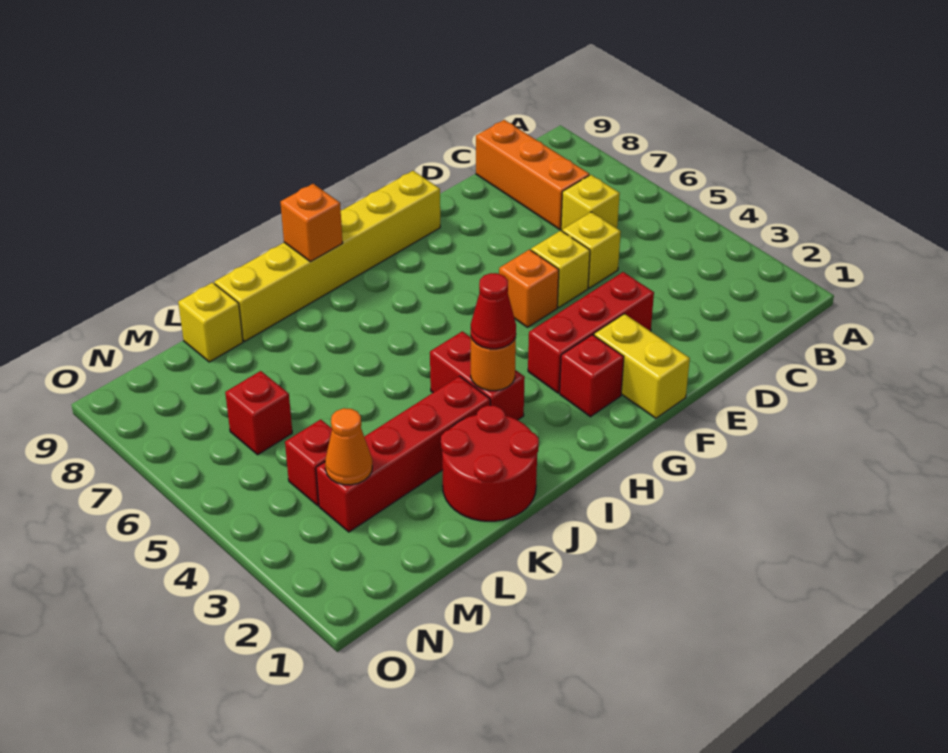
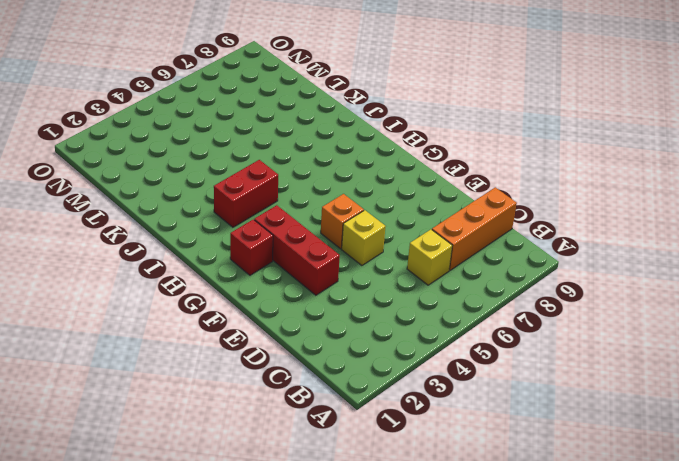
none -> yellow 1x1 brick [562,212,621,288]
none -> yellow 1x2 brick [594,314,690,418]
none -> yellow 1x6 brick [214,171,440,341]

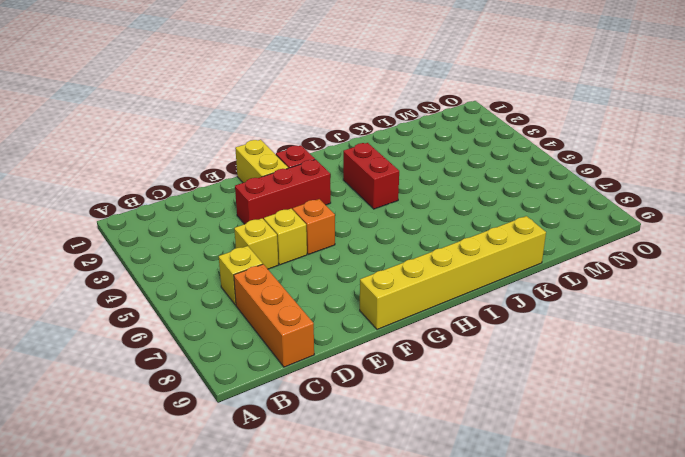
none -> red 2x2 round brick [441,406,539,521]
none -> red 1x4 brick [316,376,490,532]
none -> yellow 1x1 brick [178,283,243,362]

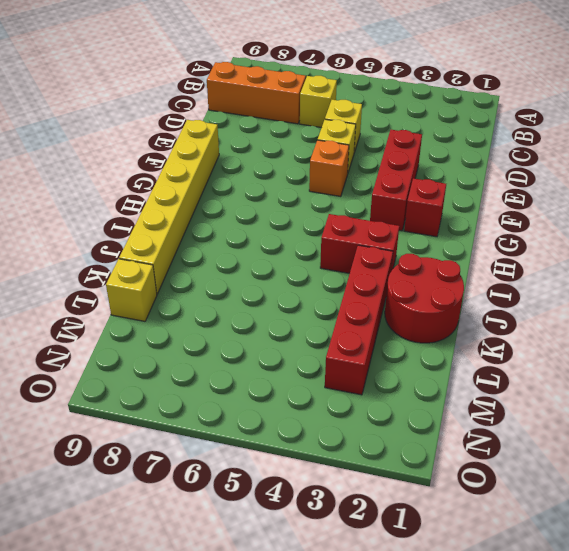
none -> yellow 1x2 brick [594,314,690,418]
none -> red 1x1 brick [285,419,332,505]
none -> red 1x1 brick [225,371,292,455]

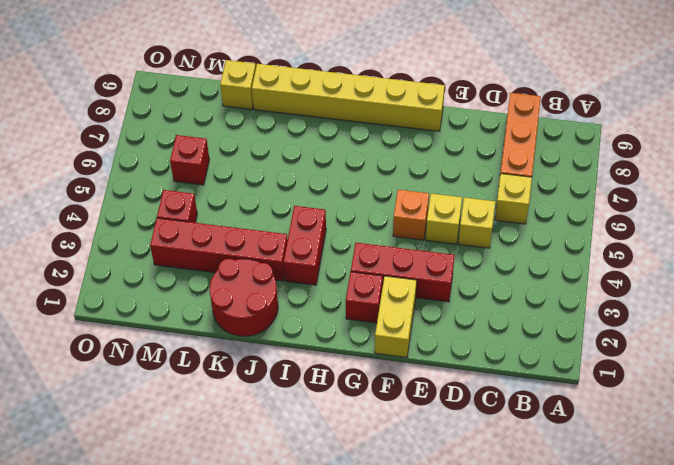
none -> orange 1x1 round brick [471,338,516,391]
none -> orange 1x1 brick [280,184,343,262]
none -> orange 1x1 cone [325,408,372,485]

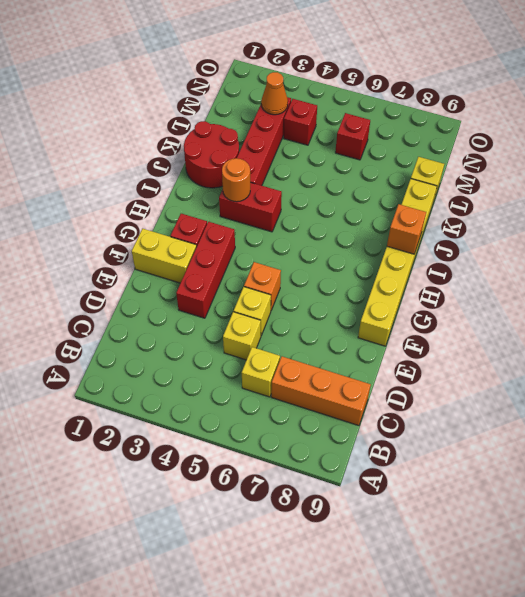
none -> red 1x1 cone [471,273,516,349]

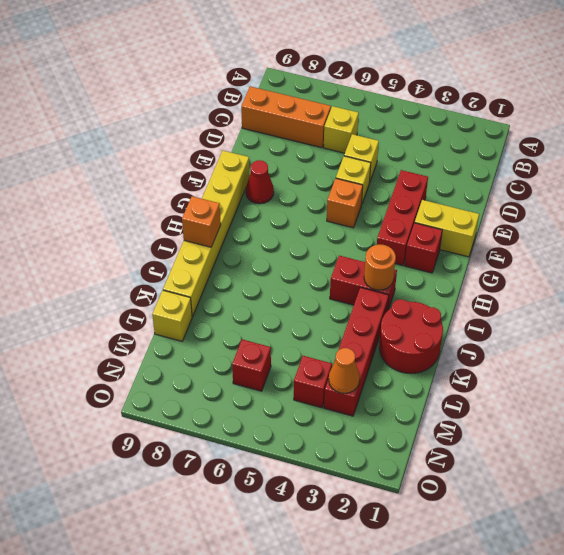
red 1x1 cone [246,160,274,204] -> red 1x1 cone moved to [471,273,516,349]

